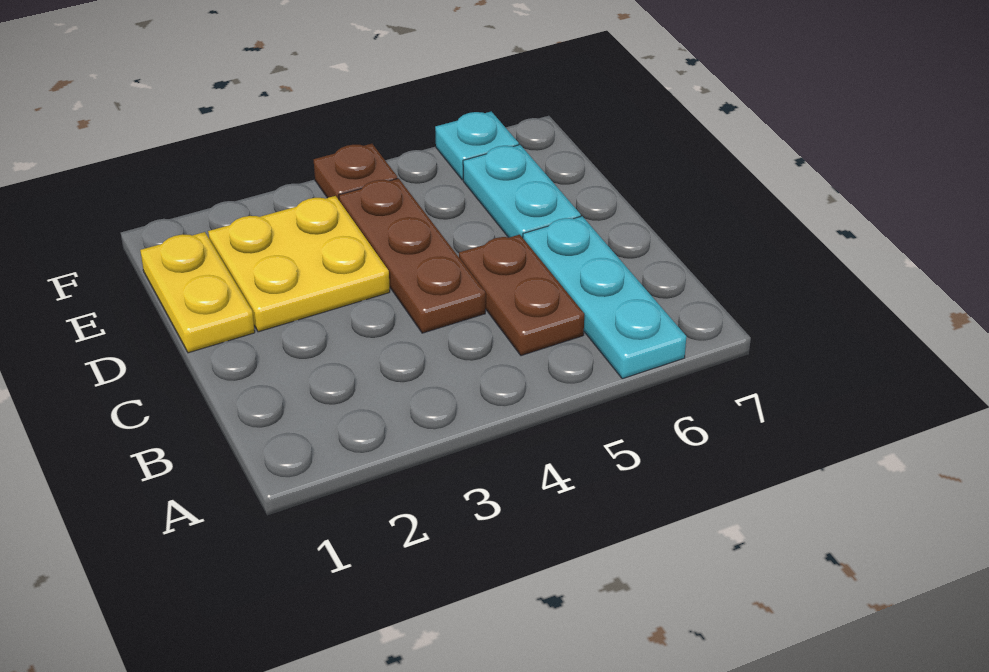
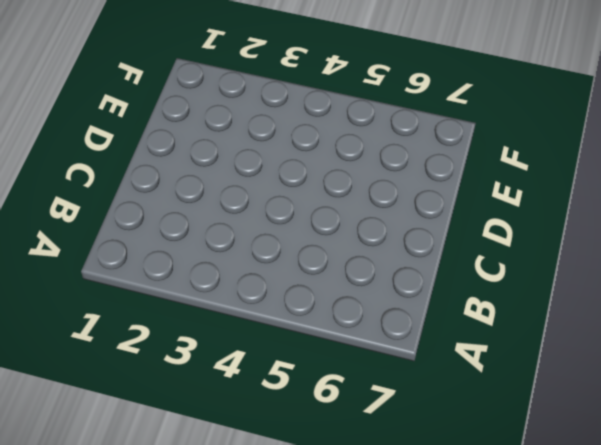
none -> cyan 1x3 plate [523,216,686,379]
none -> brown 1x2 plate [459,235,584,356]

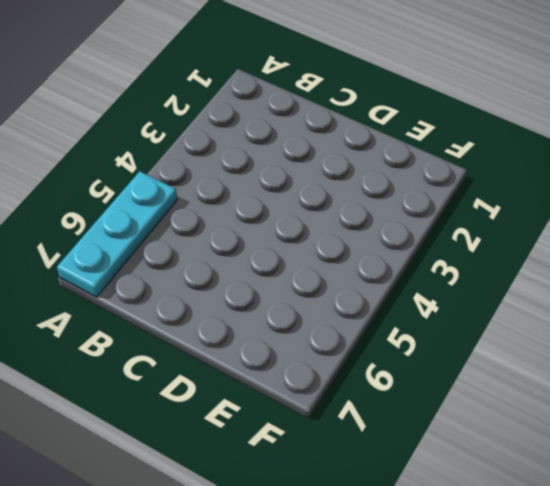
cyan 1x3 plate [57,172,177,297] -> cyan 1x3 plate turned to [523,216,686,379]
none -> brown 1x2 plate [459,235,584,356]
none -> brown 1x3 plate [339,178,485,333]

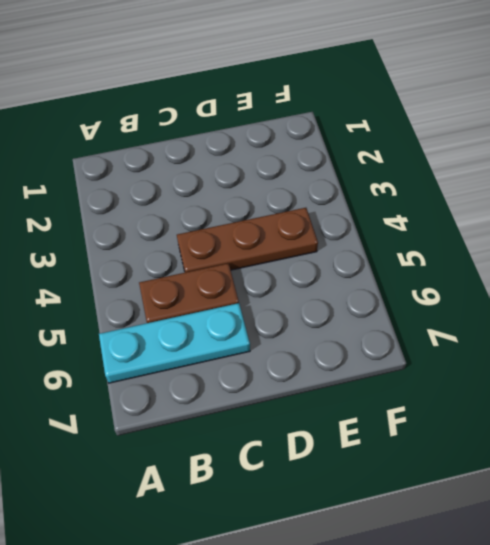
none -> yellow 1x2 plate [140,232,255,353]
none -> yellow 2x2 plate [208,196,390,332]

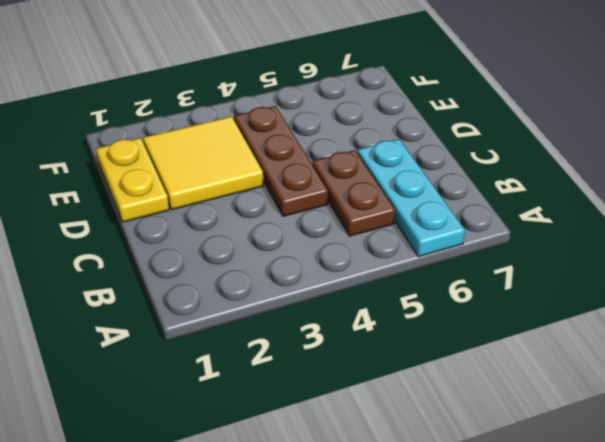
yellow 2x2 tile [143,116,263,210] -> yellow 2x2 plate [208,196,390,332]
none -> cyan 1x2 plate [463,145,581,238]
none -> brown 1x1 plate [314,144,397,200]

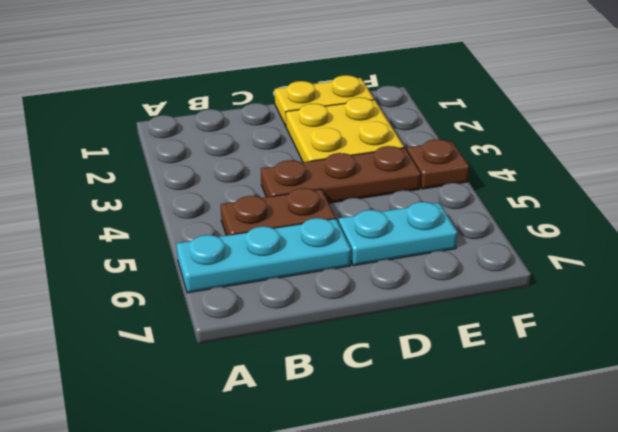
none -> cyan 1x1 plate [435,111,519,180]

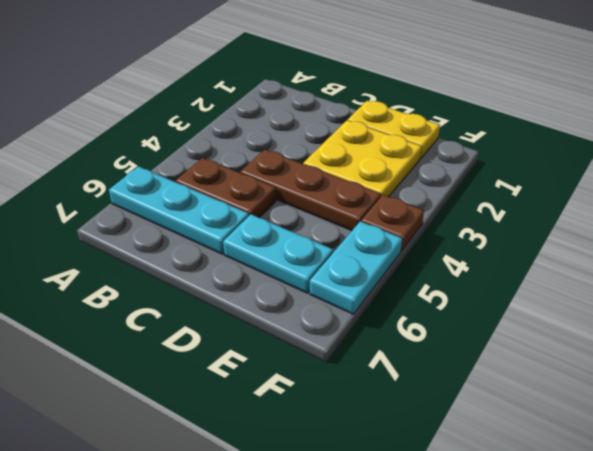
cyan 1x2 plate [310,221,402,314] -> cyan 1x1 plate [435,111,519,180]

